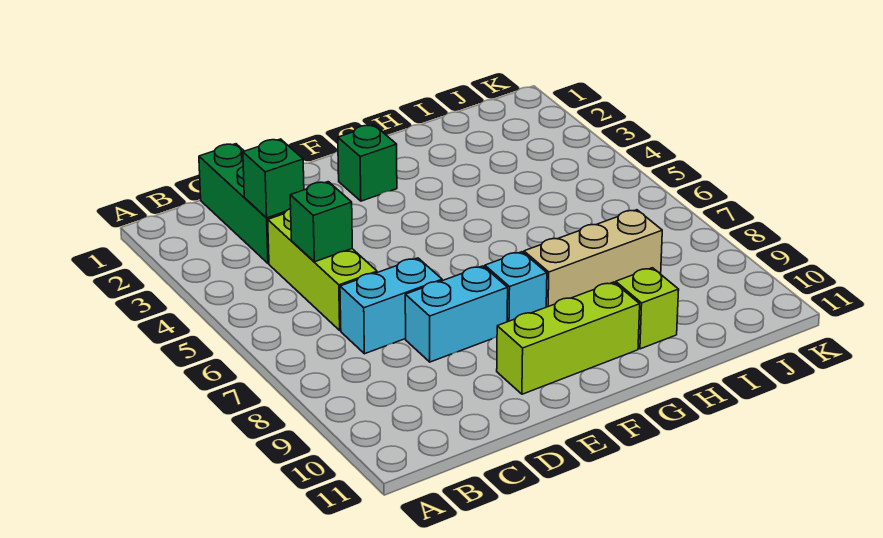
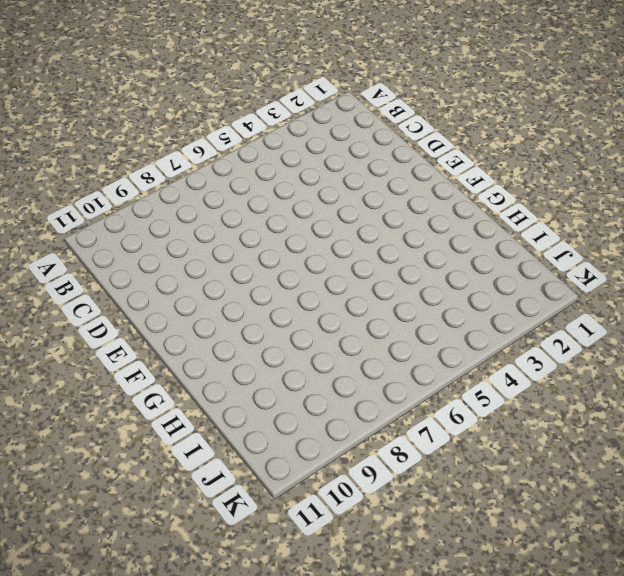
none -> green 1x3 brick [199,144,285,263]
none -> lime 1x3 brick [268,209,377,330]

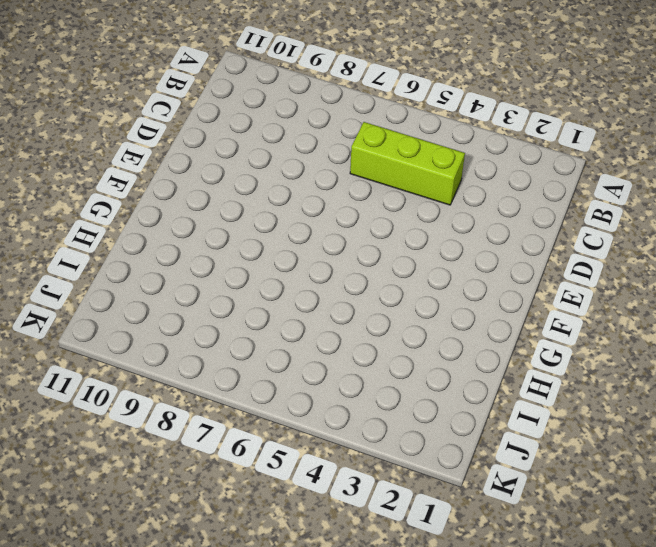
none -> green 1x3 brick [199,144,285,263]
none -> cyan 1x2 brick [340,258,442,354]

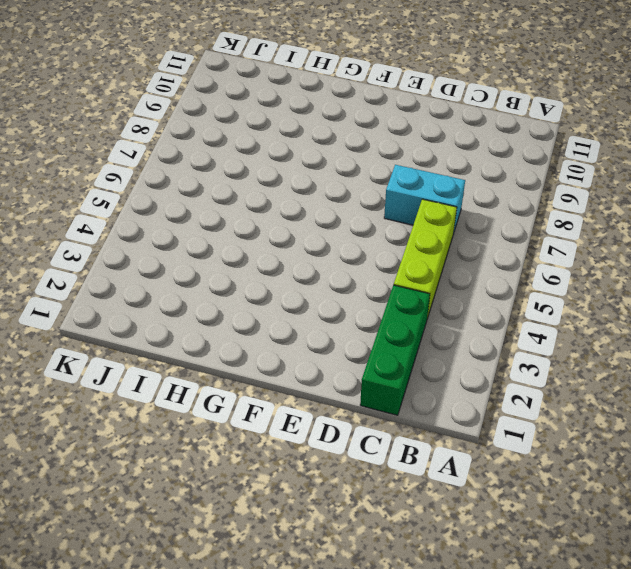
none -> cyan 1x2 brick [405,266,508,362]
none -> lime 1x3 brick [497,282,640,394]

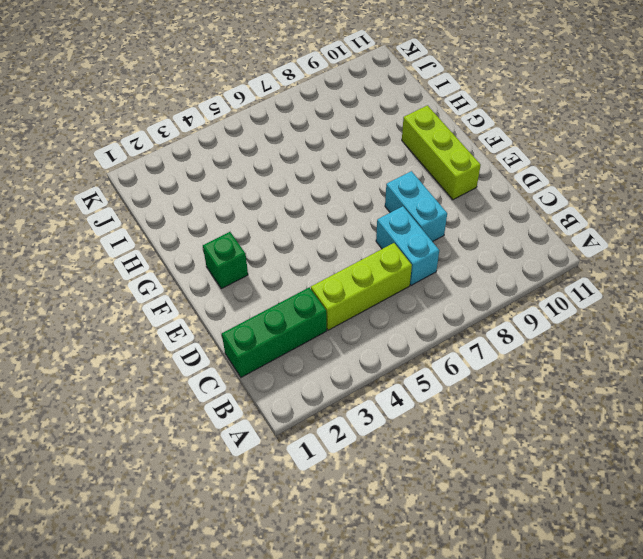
none -> cyan 1x1 brick [485,252,547,322]
none -> tan 1x3 brick [524,210,662,307]

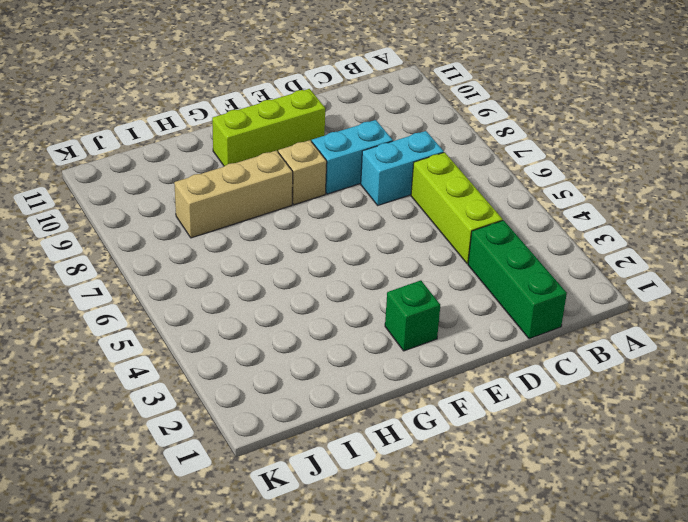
tan 1x1 brick [278,140,327,205] -> cyan 1x1 brick [485,252,547,322]
none -> lime 1x1 brick [616,268,679,349]
none -> green 1x1 brick [243,139,304,218]

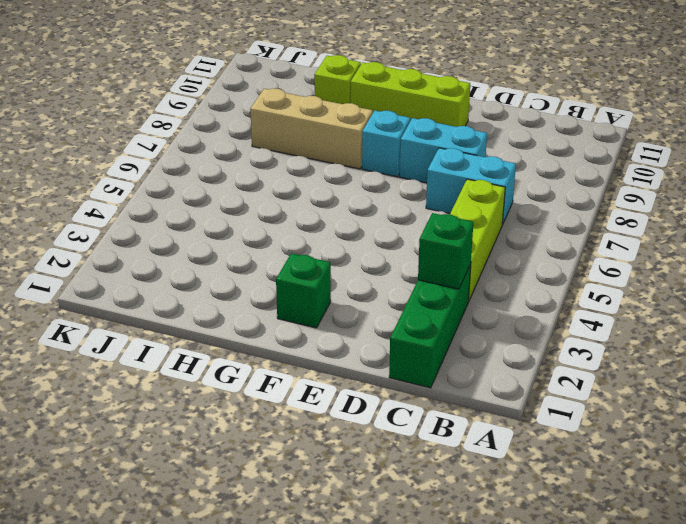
none -> green 1x1 brick [290,182,352,262]

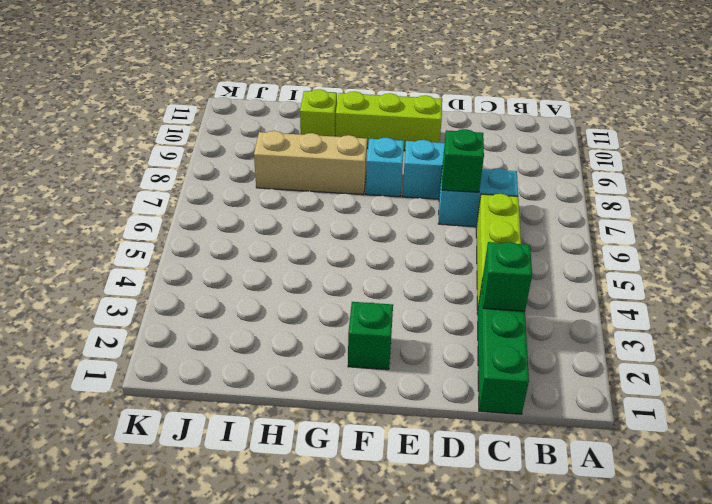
green 1x1 brick [442,129,484,192] -> green 1x1 brick moved to [290,182,352,262]

